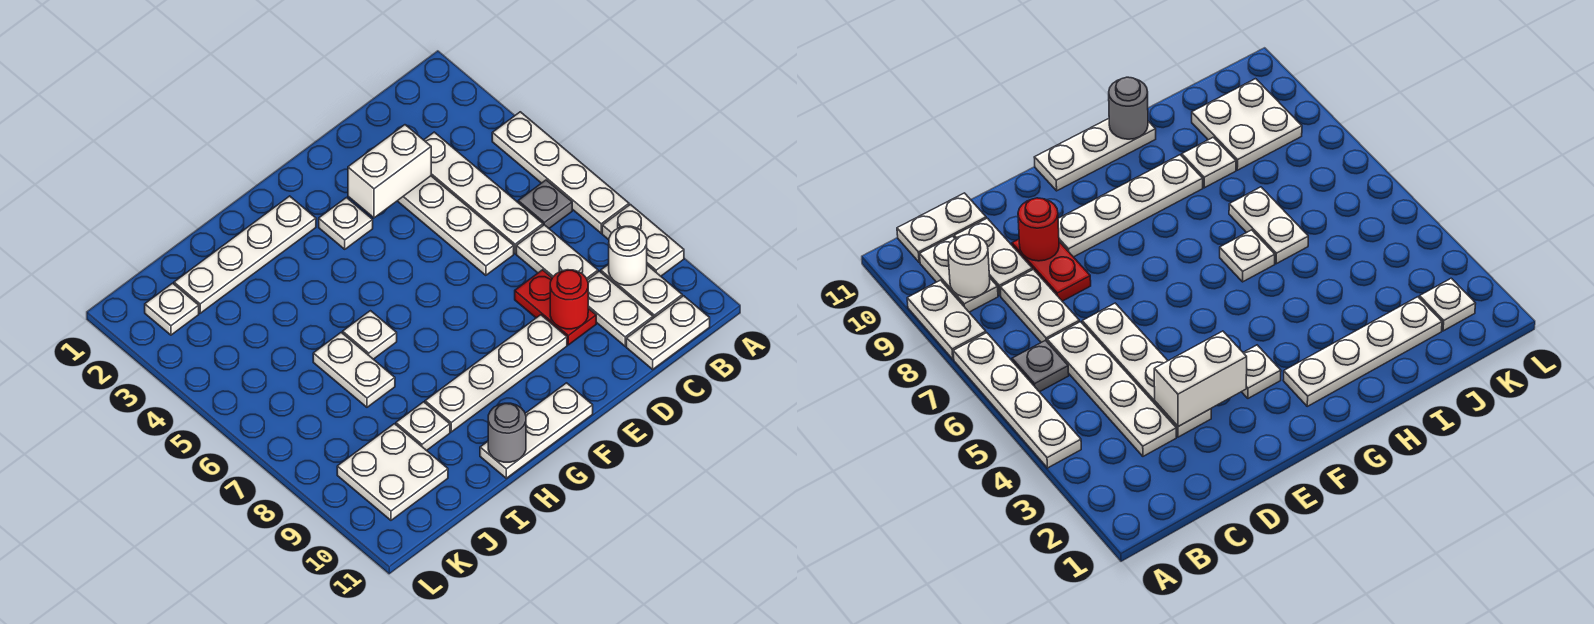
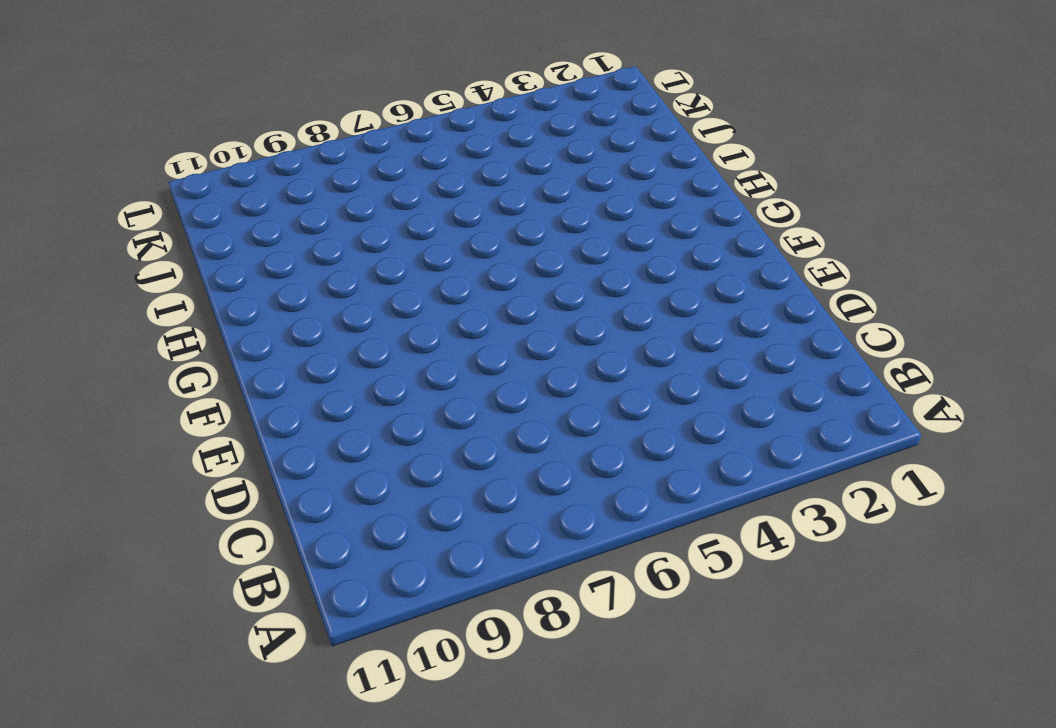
none -> white 1x4 plate [492,112,629,233]
none -> white 1x2 plate [602,205,684,276]
none -> grey 1x1 plate [518,180,572,228]

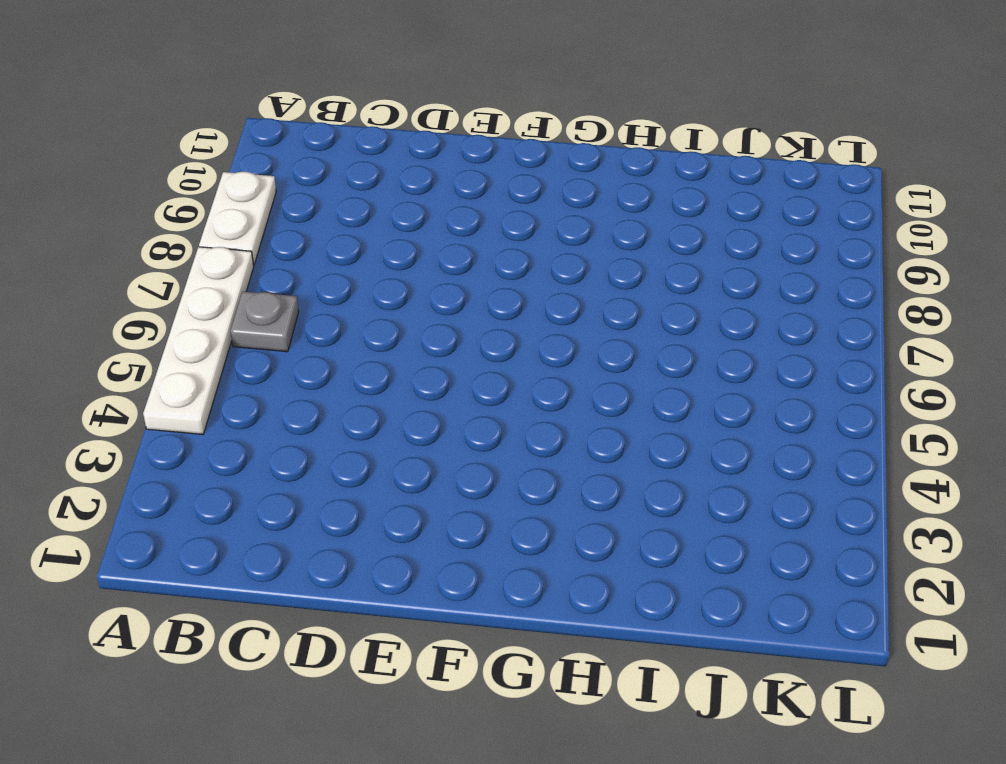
none -> white 1x2 plate [601,264,682,318]
none -> white 1x2 plate [626,296,710,369]
none -> white 1x4 plate [424,132,543,254]

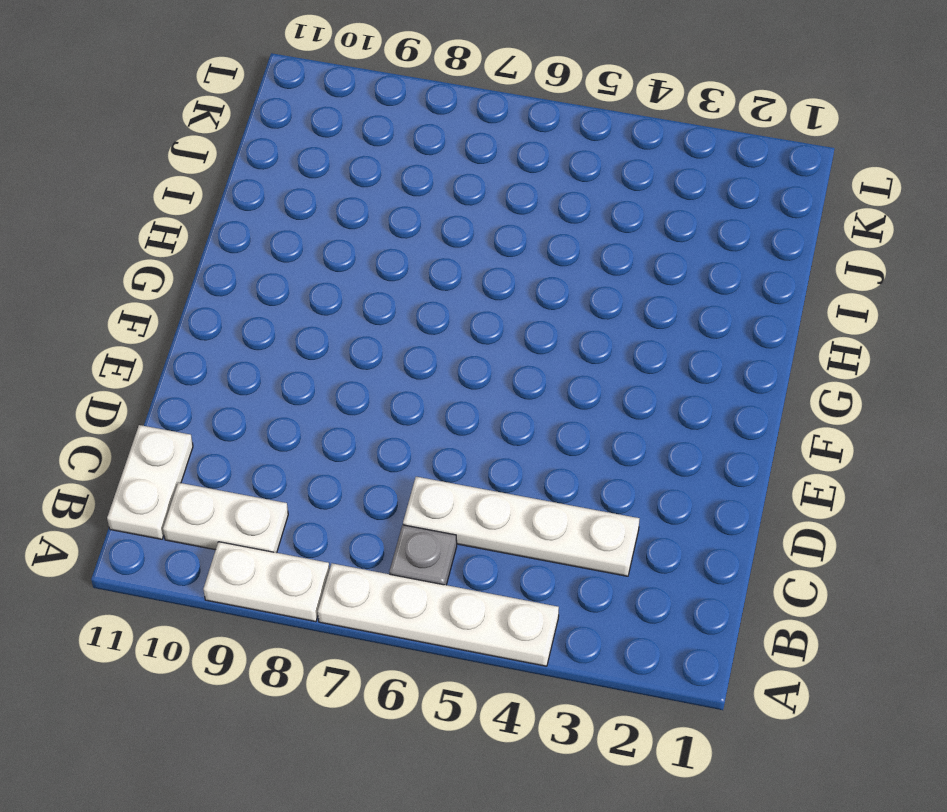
none -> white 1x2 plate [516,225,598,280]
none -> white 1x2 plate [587,271,653,346]
none -> white 1x4 plate [398,176,514,275]

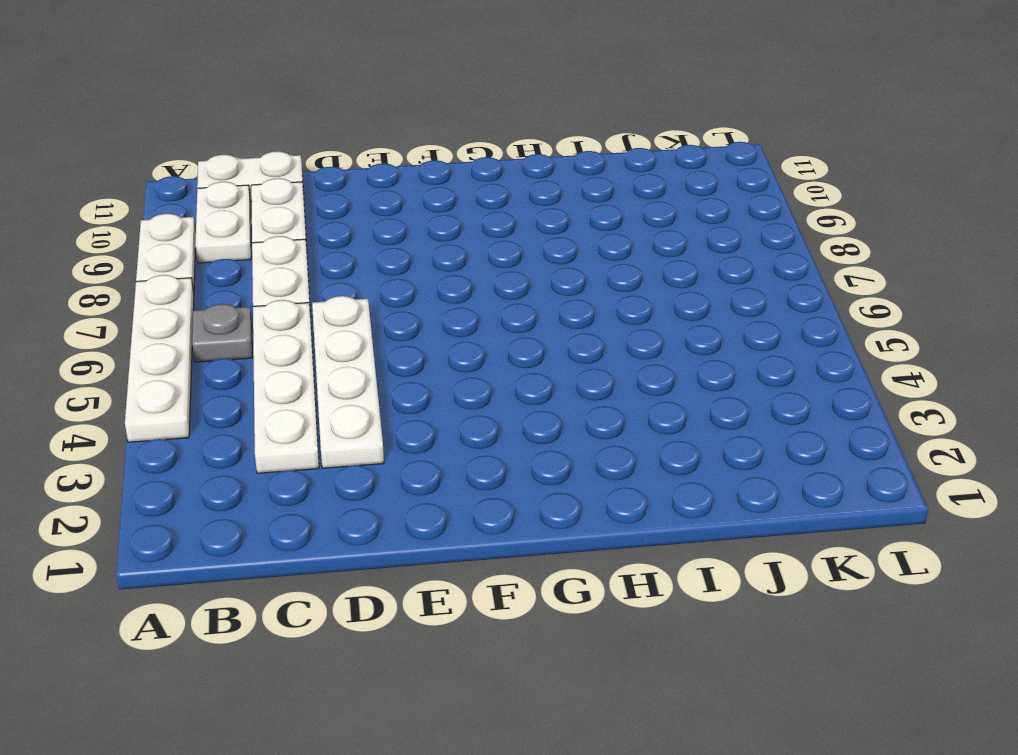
none -> red 1x2 plate [515,270,596,345]
none -> white 1x4 plate [425,315,567,432]
none -> white 1x1 plate [319,198,373,249]

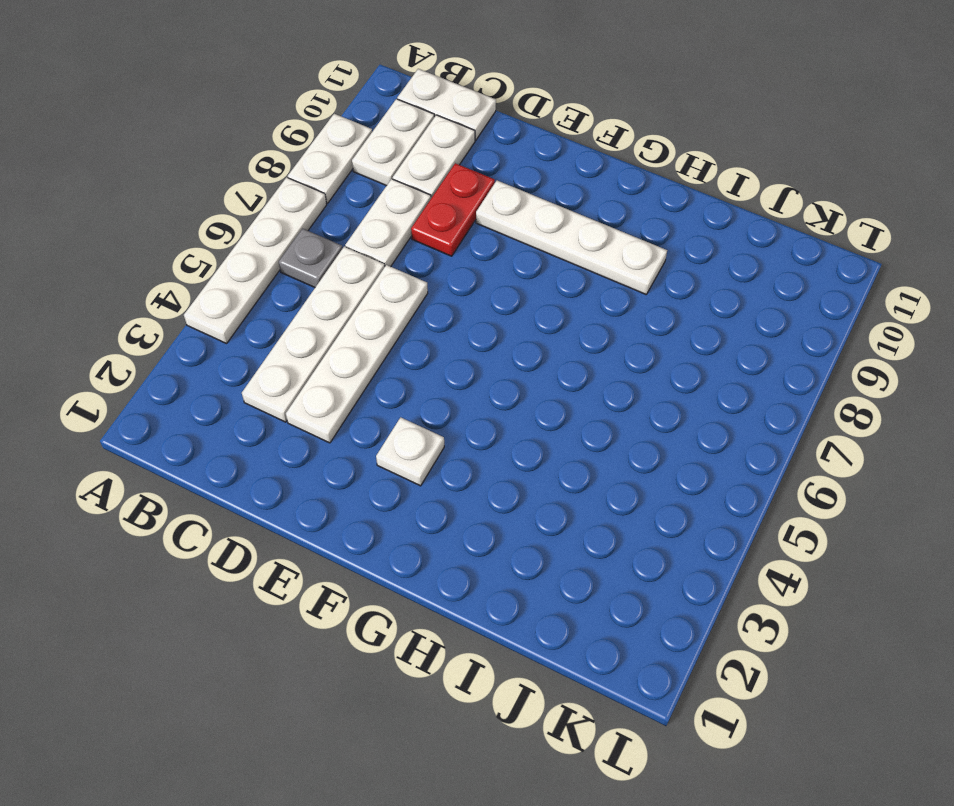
none -> white 1x3 plate [480,383,593,478]
none -> white 1x4 plate [174,196,316,313]
none -> white 1x1 plate [343,311,397,359]

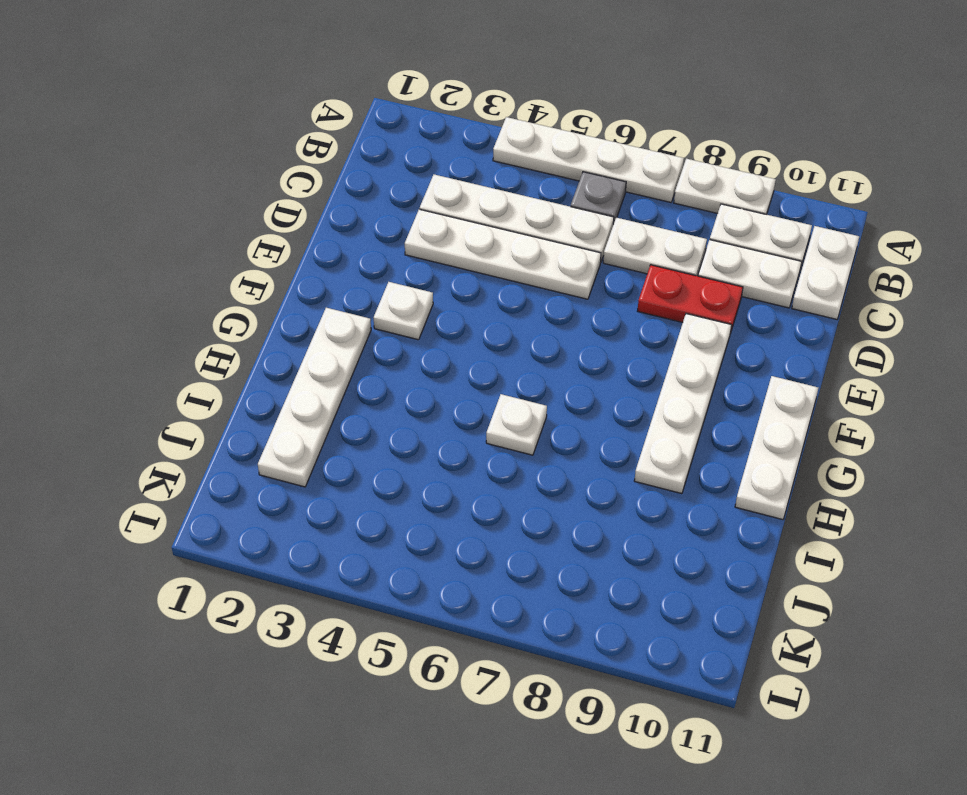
none -> white 1x2 plate [313,333,395,407]
none -> white 1x1 plate [396,402,450,451]
none -> white 2x2 plate [337,424,448,520]

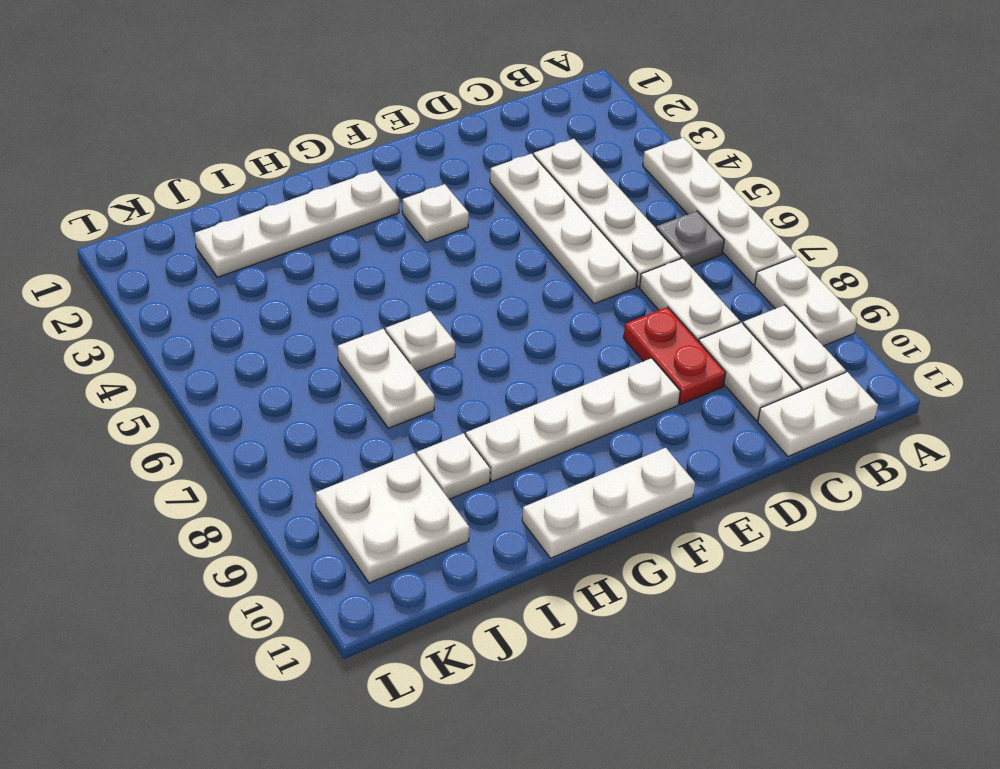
none -> white 1x1 plate [145,283,199,335]
none -> white 1x1 round brick [609,226,647,285]
none -> white 1x2 brick [348,125,431,218]

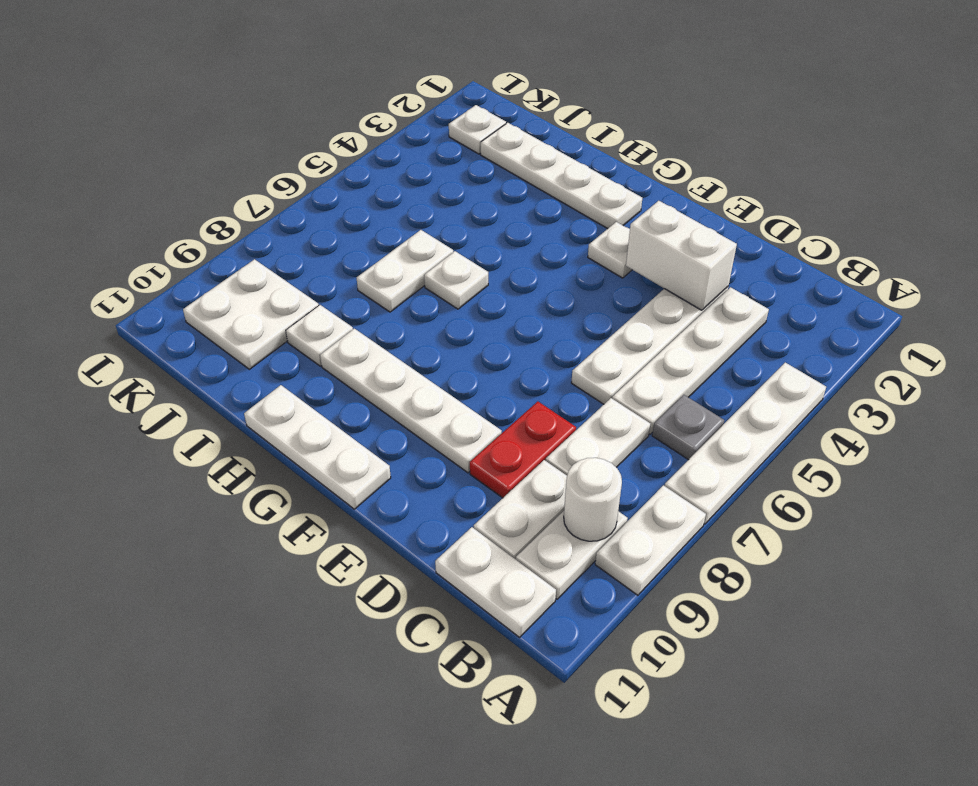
none -> red 1x1 round brick [550,270,588,329]
none -> grey 1x1 round brick [488,403,526,462]

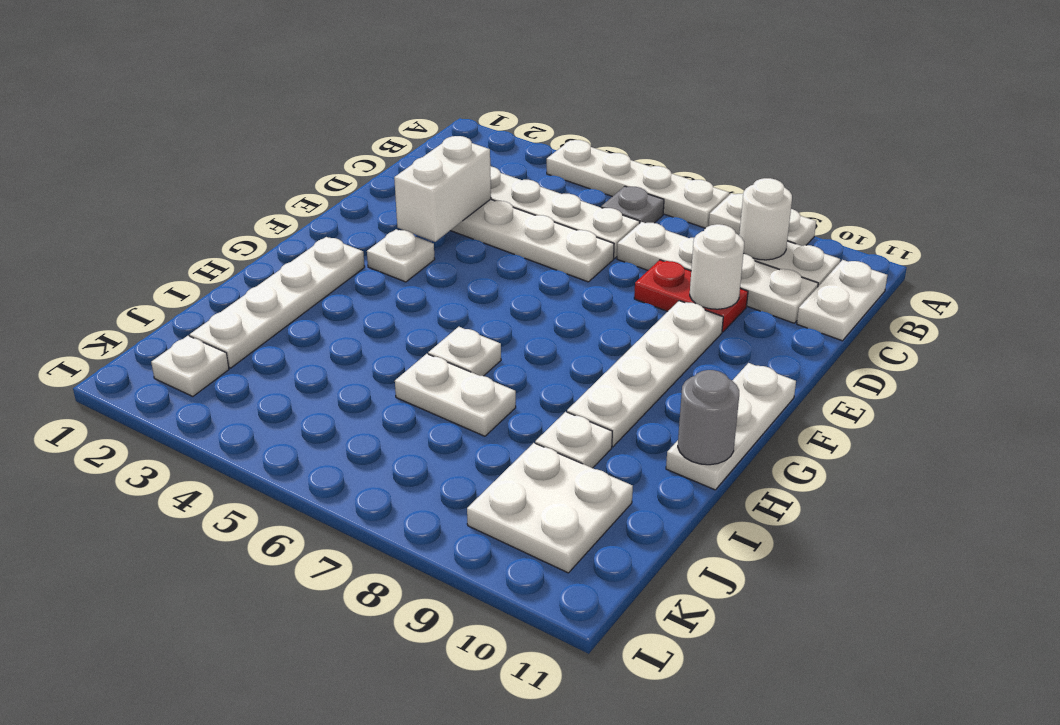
white 1x1 round brick [690,224,744,309] -> red 1x1 round brick [550,270,588,329]

